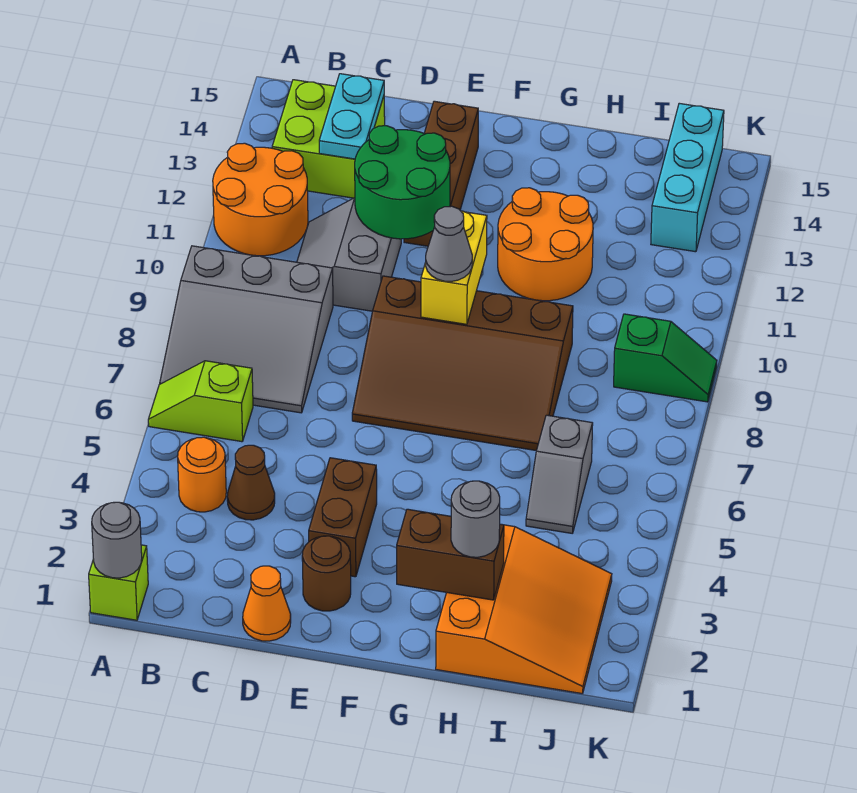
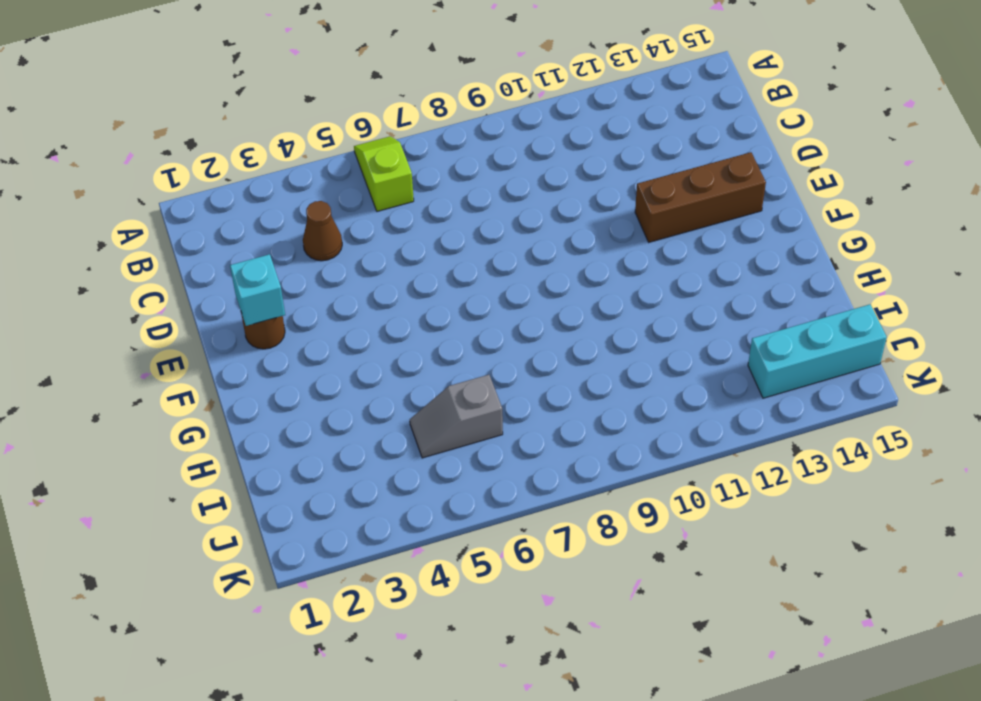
cyan 1x1 brick [230,254,285,326] -> none
none -> lime 1x1 brick [89,545,148,620]
none -> grey 3x3 slope [160,246,333,413]
none -> orange 2x2 round brick [213,143,308,256]

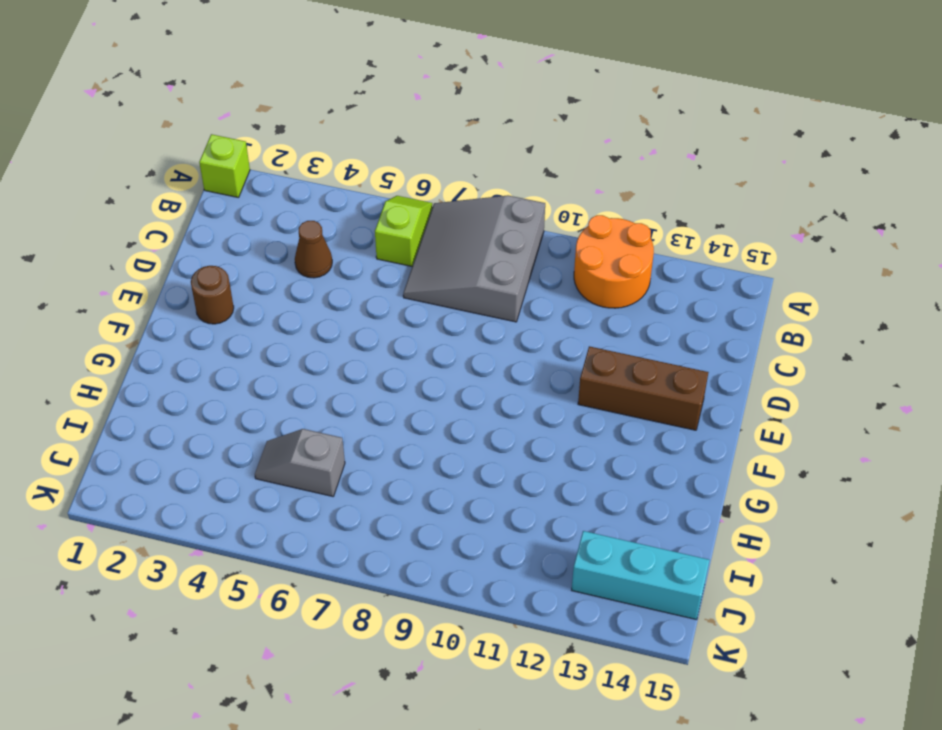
none -> orange 1x1 round brick [178,437,226,512]
none -> lime 2x2 brick [272,80,385,198]
none -> grey 2x2 slope [297,198,401,311]

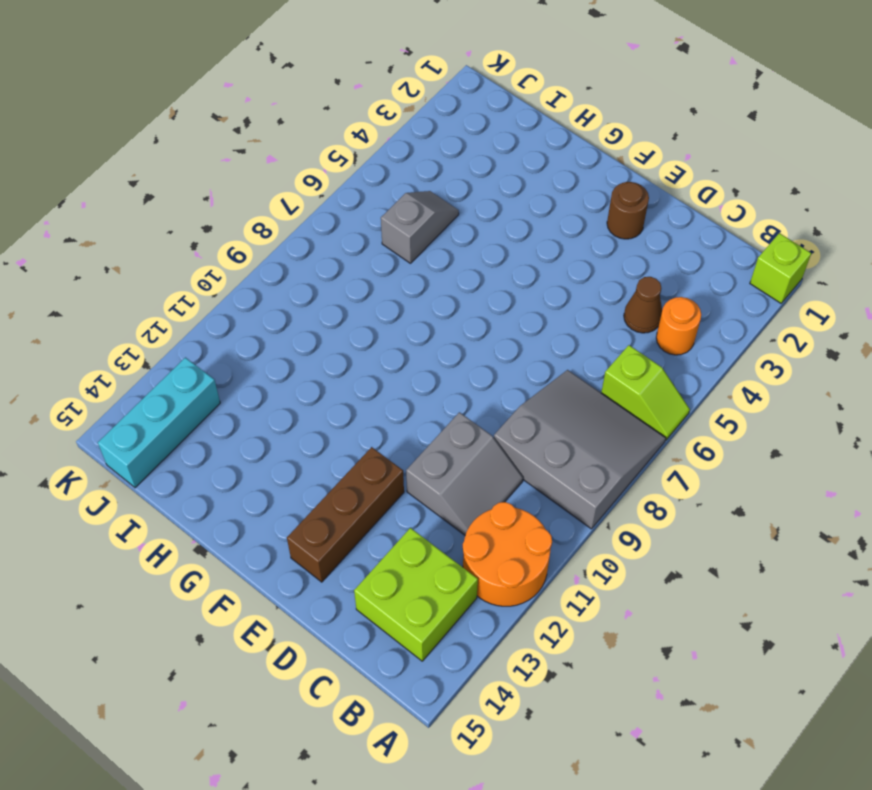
none -> orange 1x1 cone [243,566,291,641]
none -> brown 1x2 brick [309,458,377,577]
none -> brown 3x4 slope [352,276,573,451]

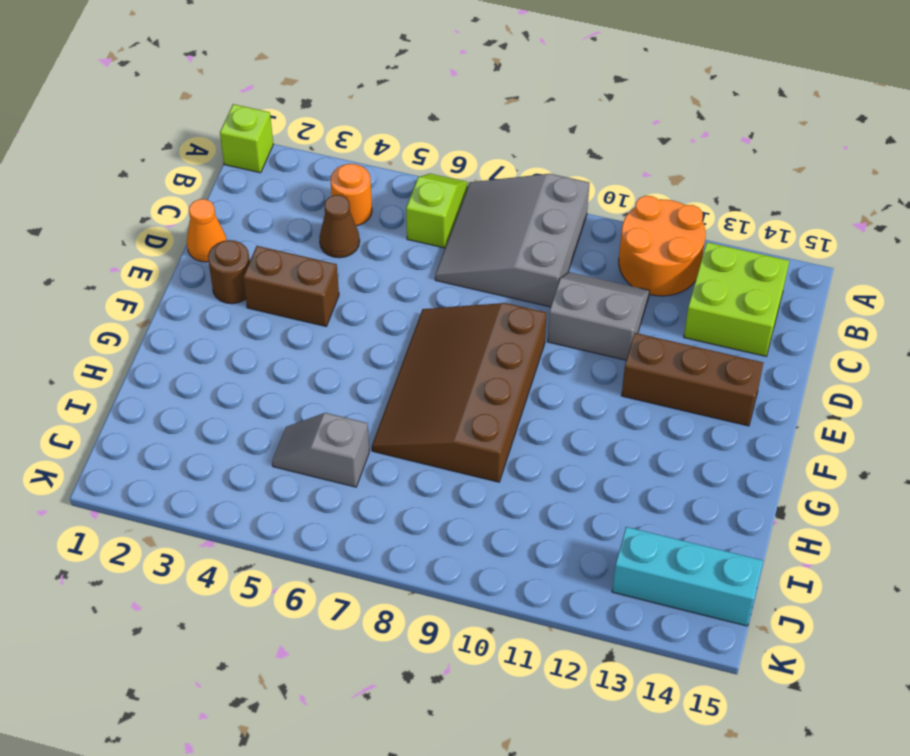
none -> orange 2x2 round brick [498,188,593,301]
none -> orange 3x3 slope [436,525,612,694]
none -> green 1x2 slope [614,314,717,402]

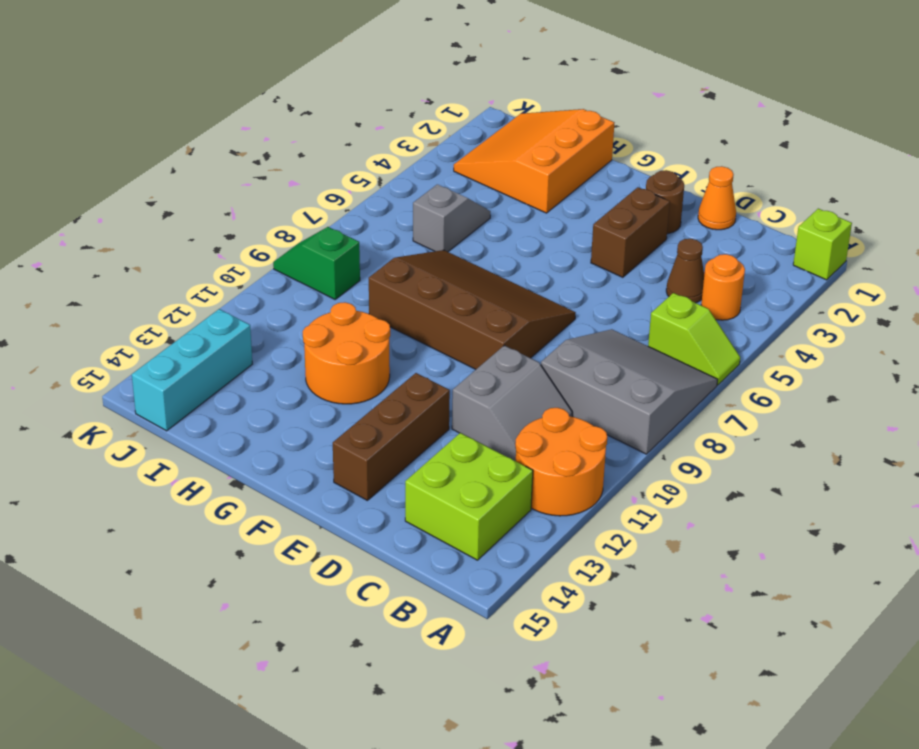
none -> grey 1x1 round brick [92,502,142,578]
none -> cyan 1x2 plate [319,74,384,159]
none -> green 2x2 round brick [355,126,450,239]

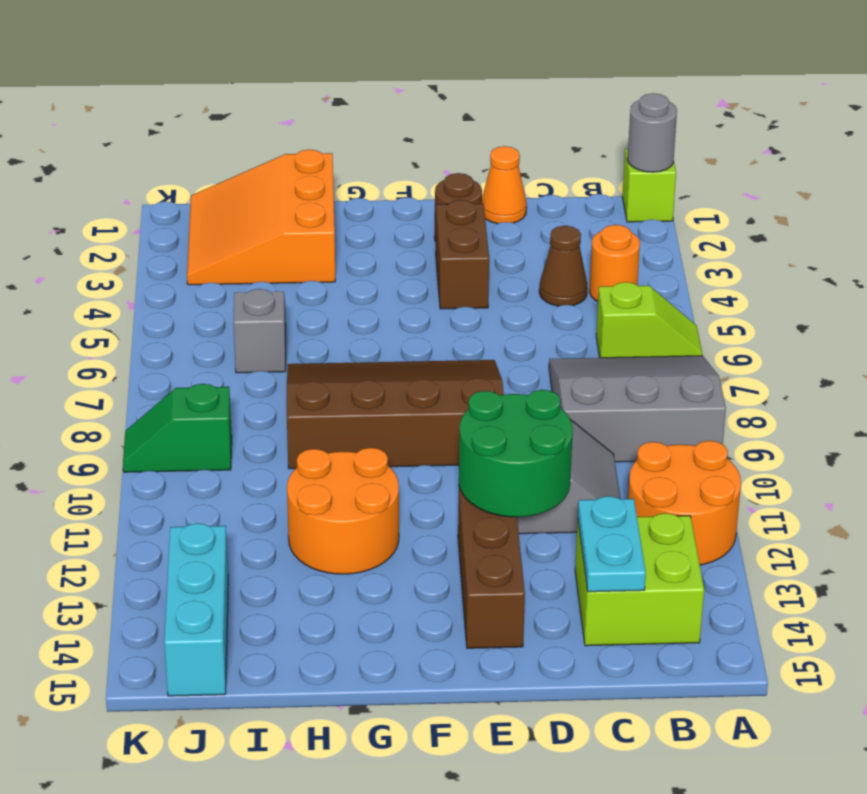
none -> yellow 1x2 brick [421,211,487,324]
none -> brown 1x2 brick [397,509,504,600]
none -> grey 1x1 cone [426,206,472,281]

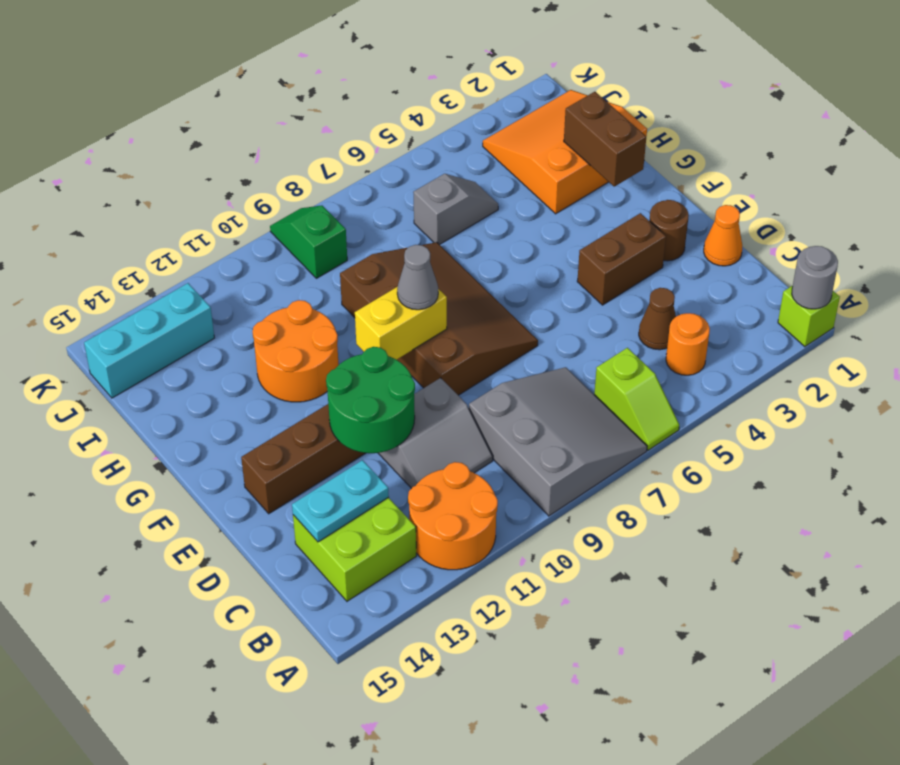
none -> grey 1x1 round brick [451,481,500,557]

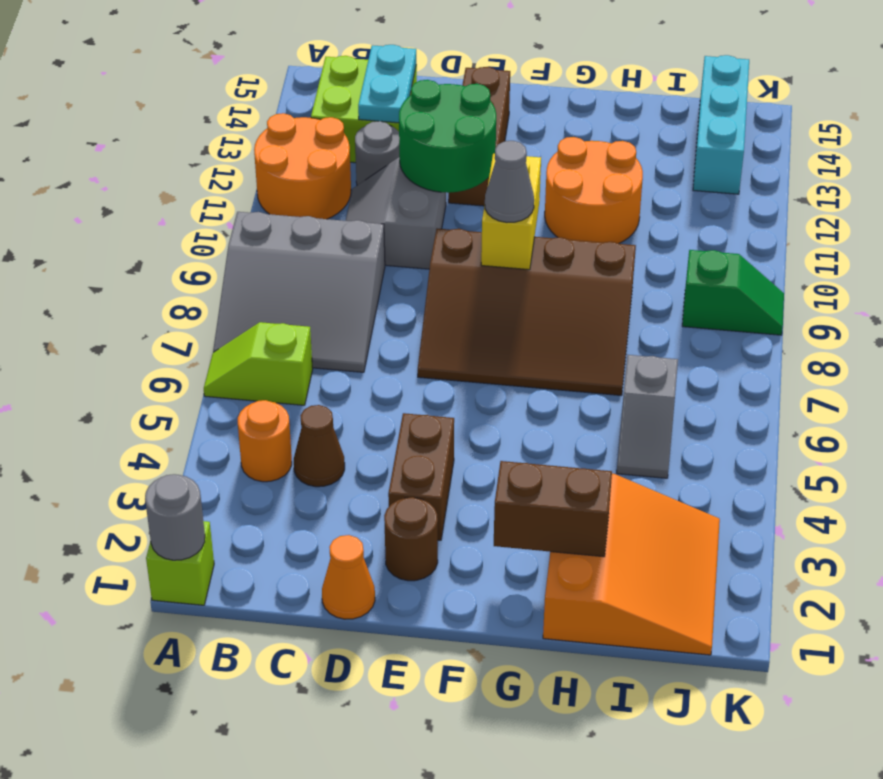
grey 1x1 round brick [355,121,399,185] -> grey 1x1 round brick moved to [451,481,500,557]

